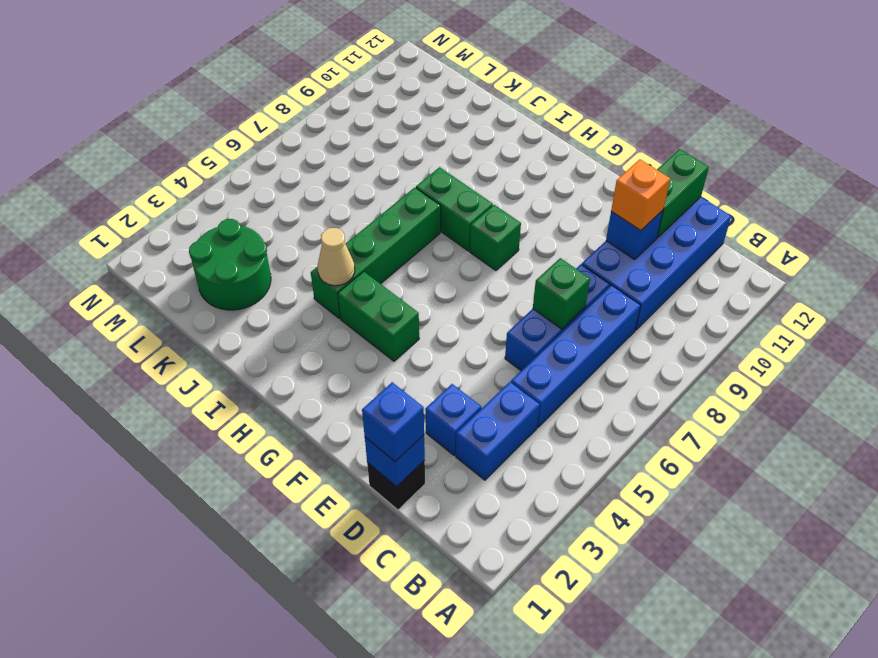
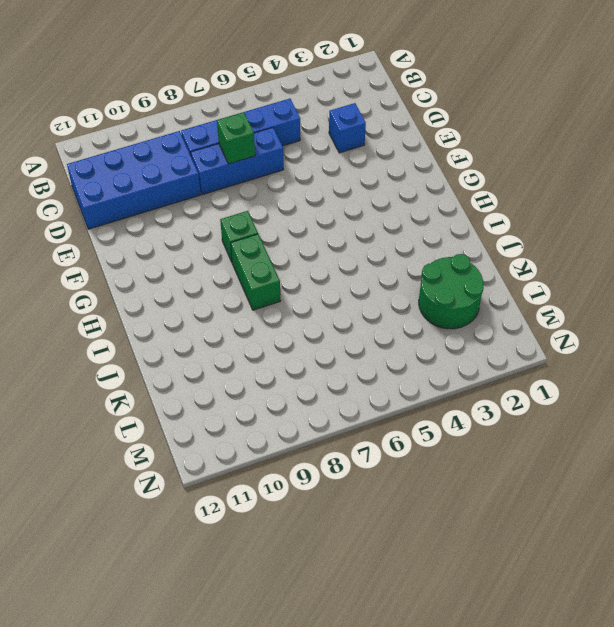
none -> blue 1x2 brick [456,382,540,480]
none -> black 1x1 brick [367,461,425,510]
none -> green 1x2 brick [338,272,419,361]

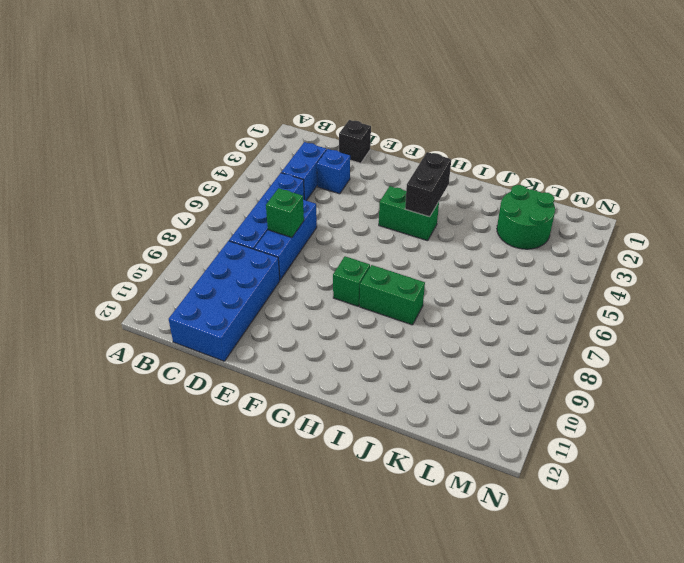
black 1x2 brick [405,152,451,217] -> none
none -> green 1x4 brick [311,188,441,318]
none -> blue 1x1 brick [365,435,425,487]
none -> blue 1x1 brick [606,210,663,260]

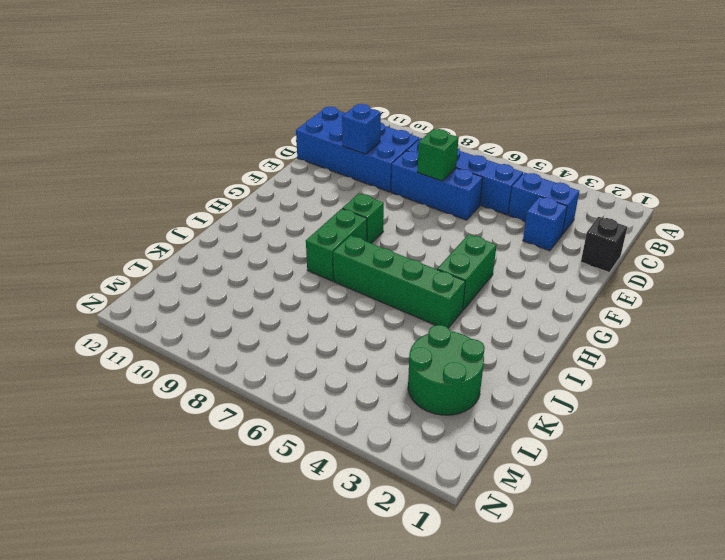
none -> blue 1x1 brick [365,435,425,487]
none -> green 1x2 brick [657,149,709,238]
none -> tan 1x1 cone [318,228,355,286]

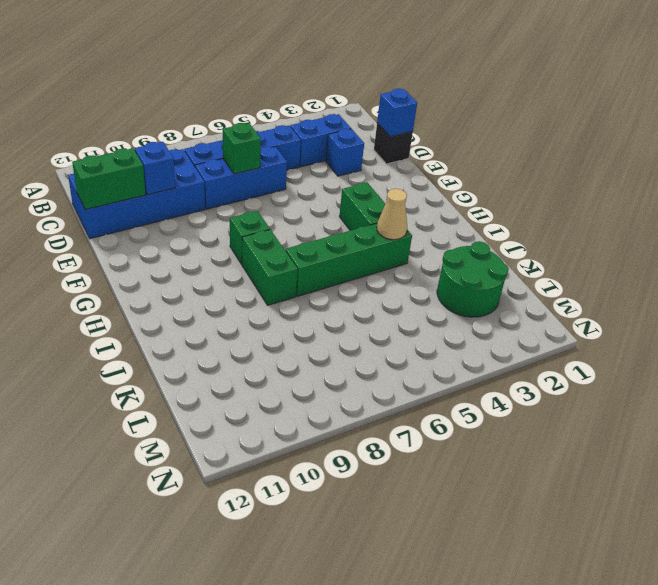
none -> blue 1x1 brick [362,382,424,461]
none -> orange 1x1 brick [611,159,670,231]

